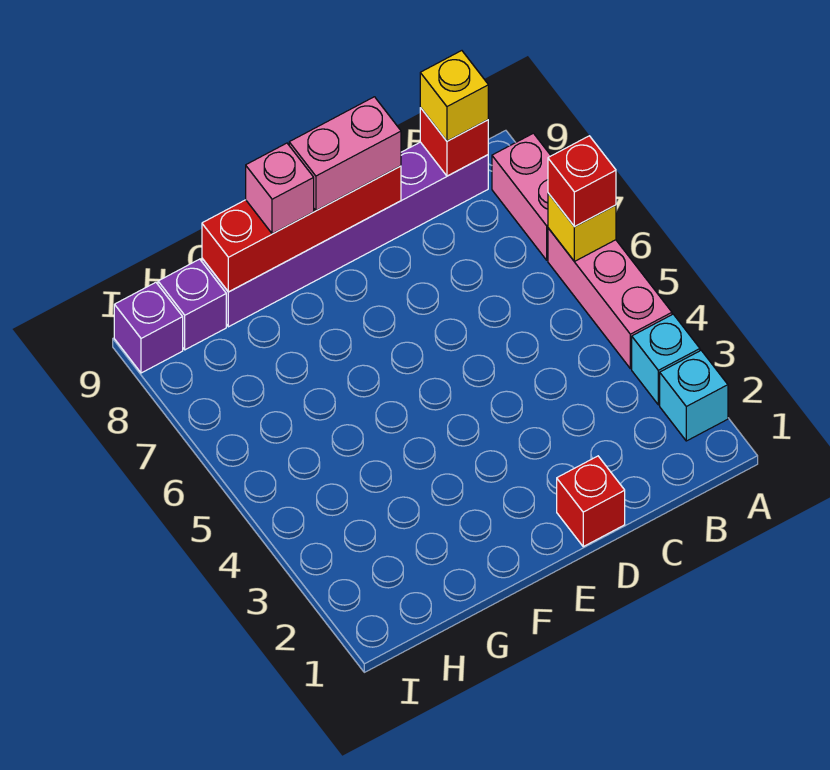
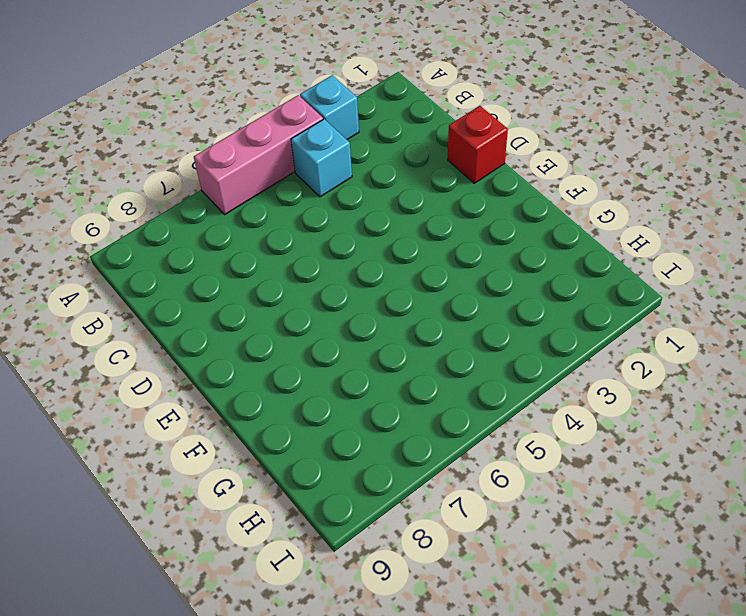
cyan 1x1 brick [291,119,352,197] -> cyan 1x1 brick moved to [660,351,728,441]
none -> pink 1x2 brick [492,133,551,260]
none -> purple 1x6 brick [202,142,488,327]
none -> purple 1x1 brick [158,259,226,350]

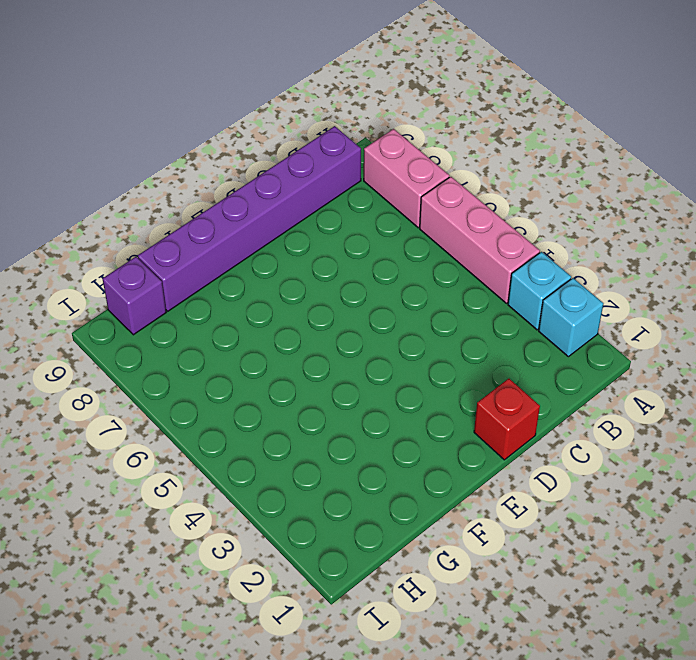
none -> purple 1x1 brick [114,282,183,373]
none -> yellow 1x1 brick [548,193,616,261]
none -> red 1x1 brick [420,108,488,176]

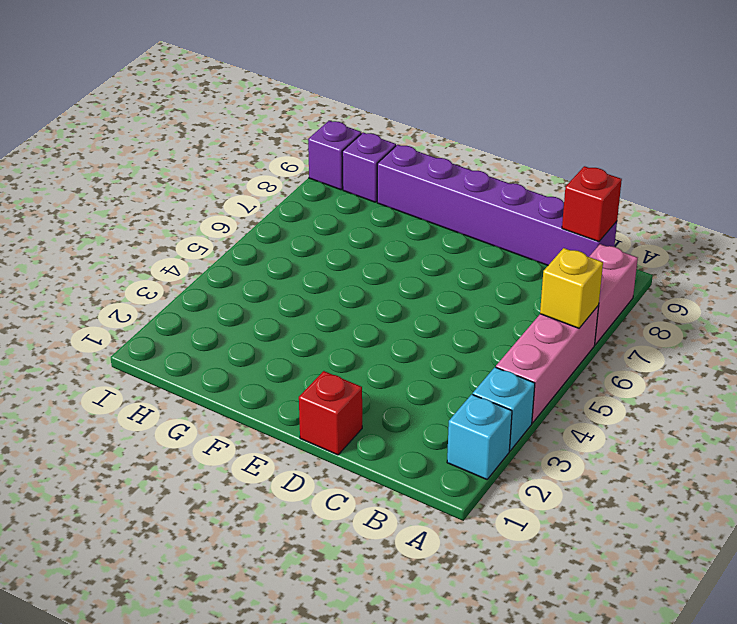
none -> red 1x4 brick [202,166,401,292]
none -> red 1x1 brick [548,136,616,227]
none -> yellow 1x1 brick [420,51,488,141]

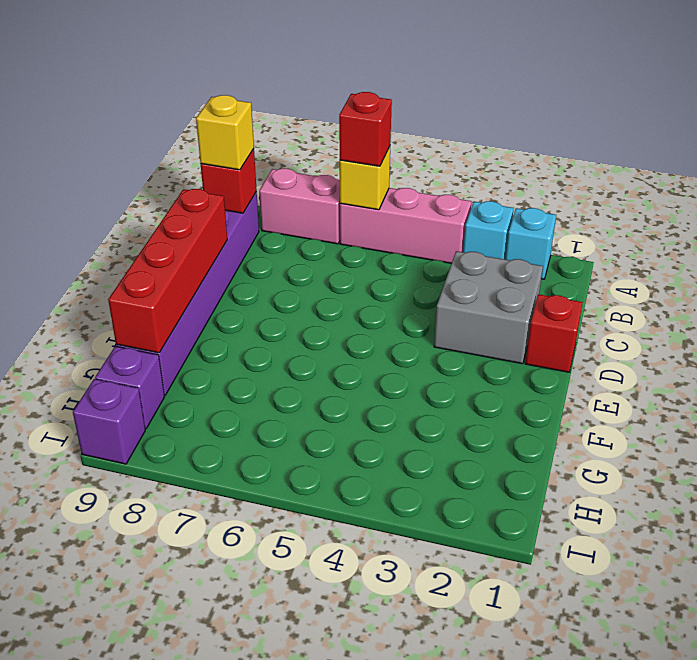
grey 2x2 brick [434,251,543,364] -> none
none -> pink 1x2 brick [289,97,401,211]
none -> pink 1x1 brick [246,143,314,234]

